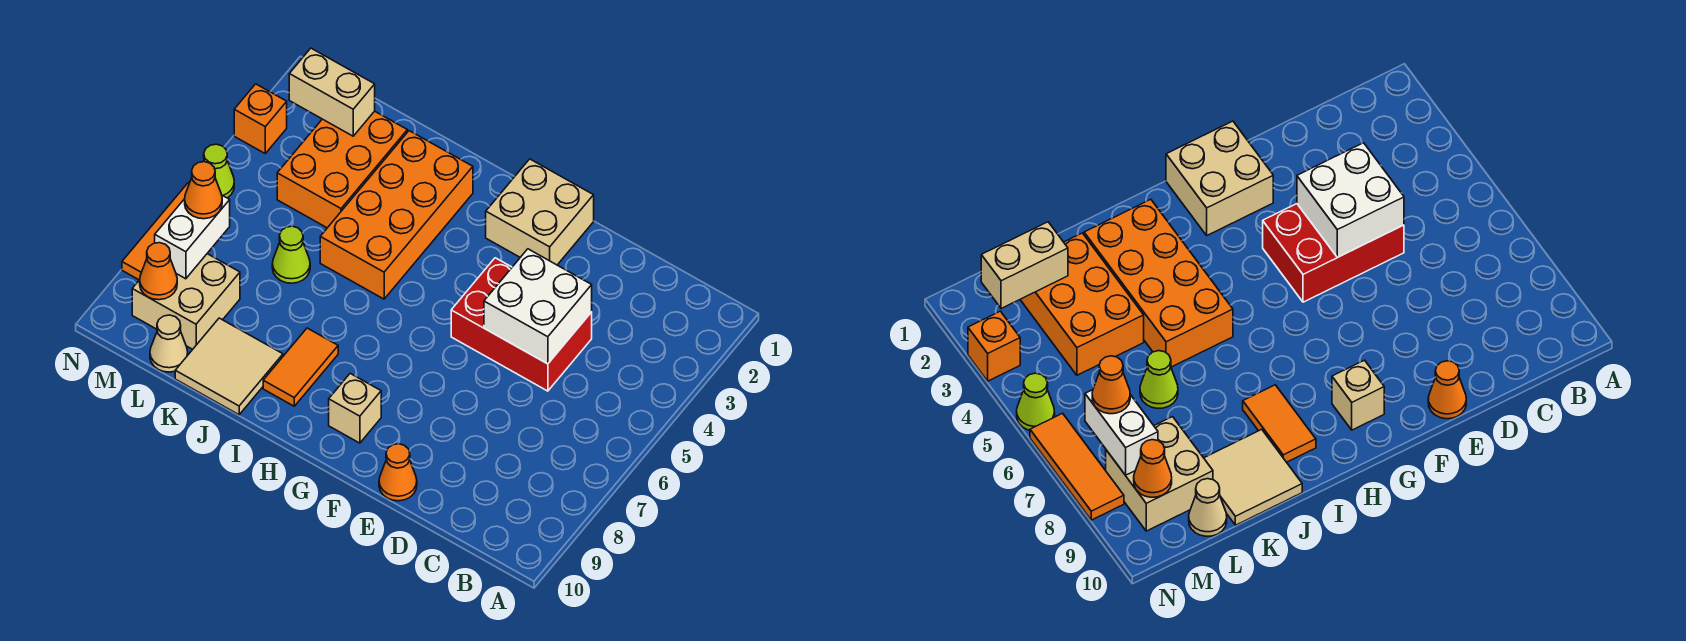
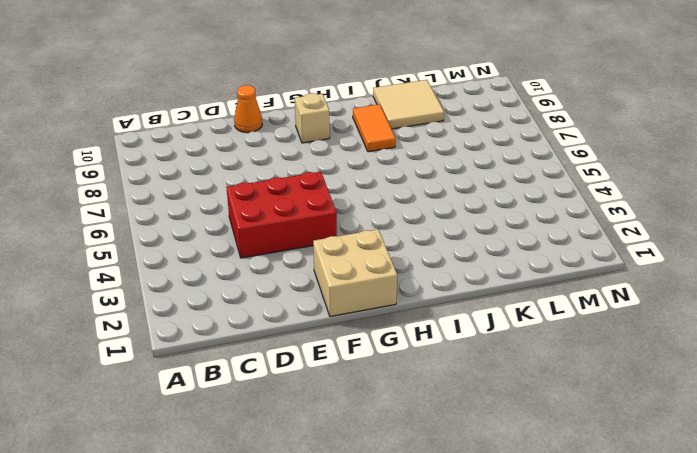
none -> orange 2x4 brick [320,131,473,299]
none -> orange 2x3 brick [277,111,407,228]
none -> lime 1x1 cone [272,226,310,283]

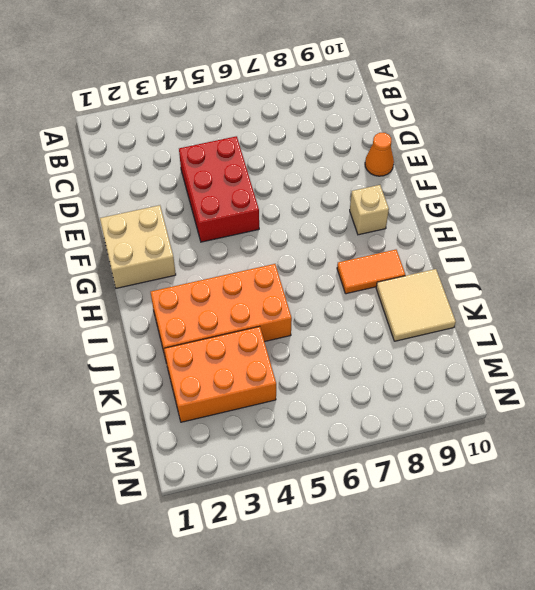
none -> lime 1x1 cone [272,226,310,283]
none -> tan 2x2 brick [132,254,240,349]
none -> tan 1x1 cone [150,315,188,372]

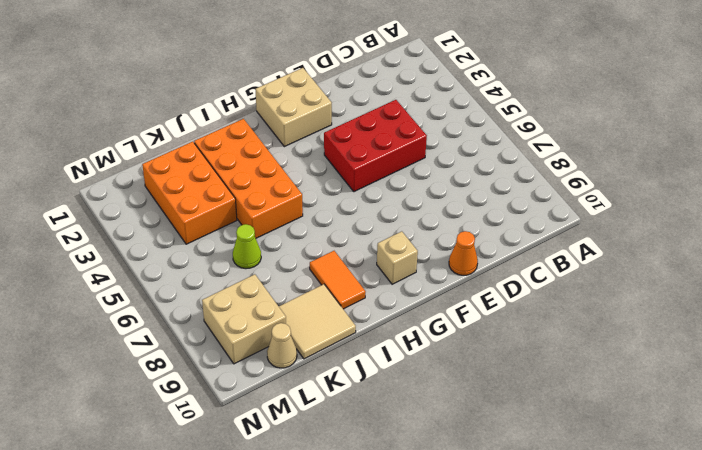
none -> orange 1x1 brick [234,84,287,153]
none -> lime 1x1 cone [203,144,234,198]
none -> orange 1x3 tile [122,183,189,280]

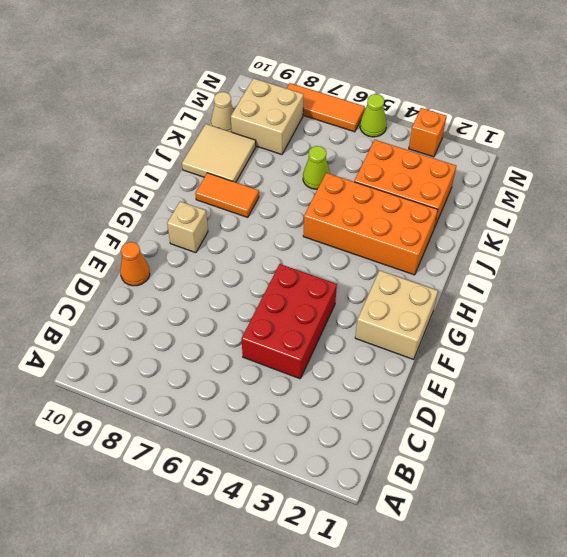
none -> white 2x2 brick [484,249,592,364]
none -> tan 1x2 brick [289,48,375,136]
none -> white 1x2 brick [155,195,230,279]

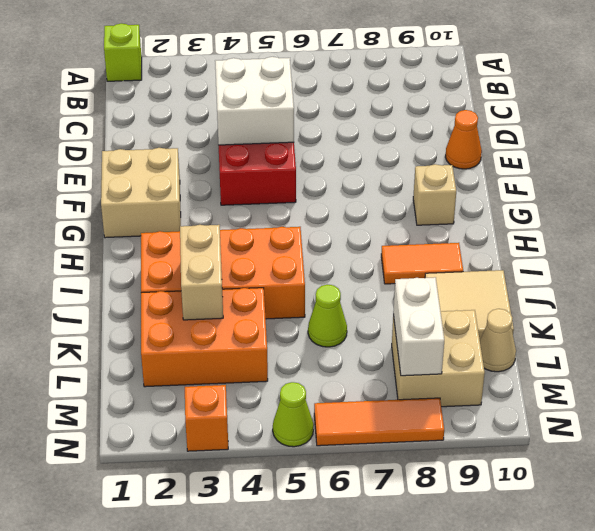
lime 1x1 brick [104,23,142,81] -> none
tan 1x2 brick [180,225,223,320] -> tan 1x2 brick moved to [289,48,375,136]
white 1x2 brick [393,277,444,376] -> white 1x2 brick turned to [155,195,230,279]
none -> orange 1x1 cone [140,243,177,300]
none -> orange 1x1 cone [185,162,222,219]

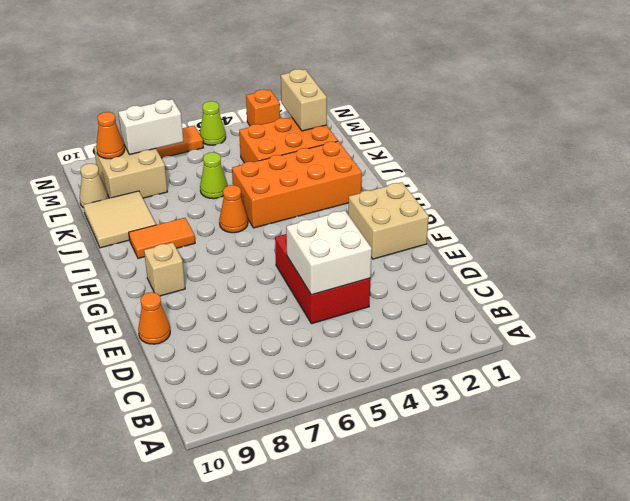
orange 1x1 cone [219,185,248,233] -> orange 1x1 cone moved to [185,162,222,219]

